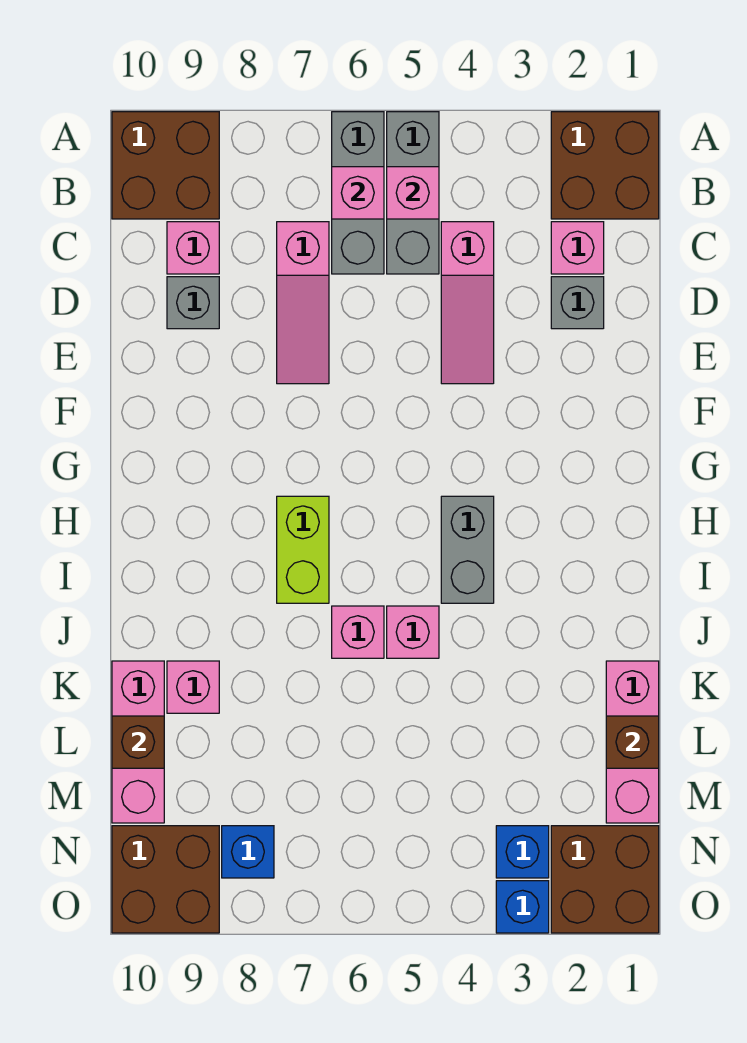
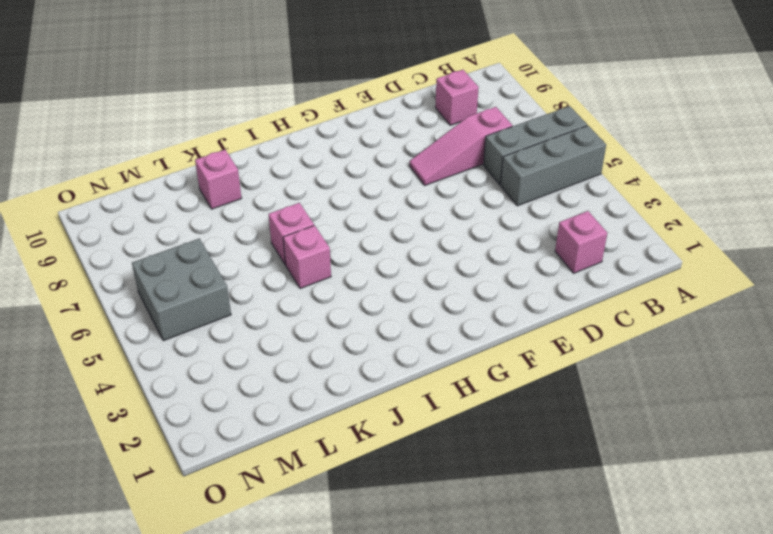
grey 2x2 brick [132,238,231,341] -> none
none -> brown 2x2 brick [551,112,659,219]
none -> brown 2x2 brick [112,112,219,219]
none -> pink 1x3 slope [441,222,494,384]

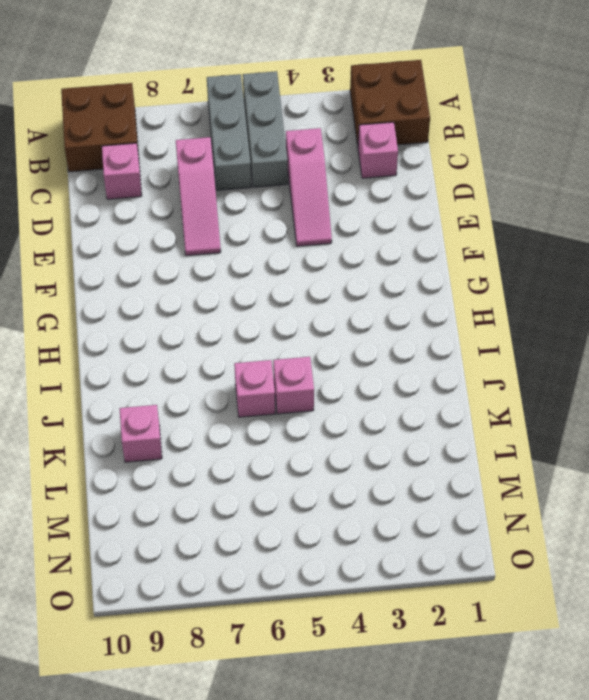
none -> grey 1x1 brick [551,277,604,329]
none -> grey 1x1 brick [167,277,219,329]
none -> grey 1x2 brick [441,496,494,603]

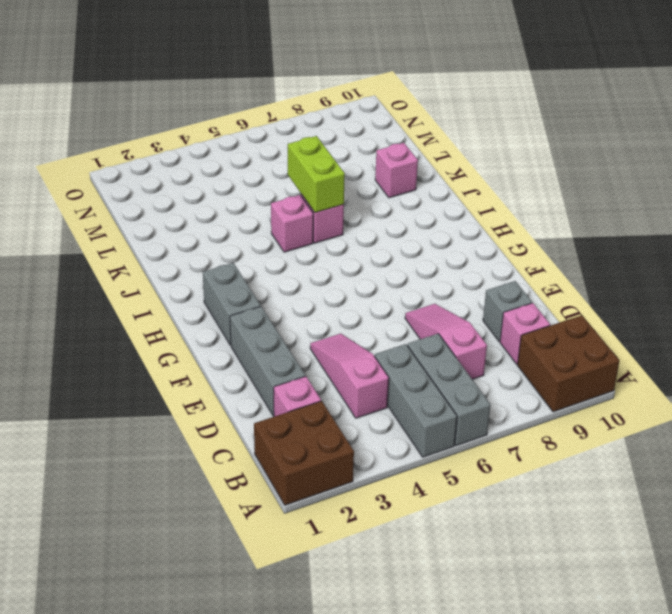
grey 1x3 brick [230,307,305,416] -> grey 1x1 brick [551,277,604,329]
grey 1x2 brick [203,263,261,345] -> grey 1x2 brick moved to [441,496,494,603]
lime 1x2 brick [288,136,345,213] -> lime 1x2 brick moved to [277,496,329,603]
none -> pink 1x3 brick [606,661,659,823]
none -> pink 1x3 brick [112,661,164,823]
none -> brown 2x2 brick [551,826,659,933]

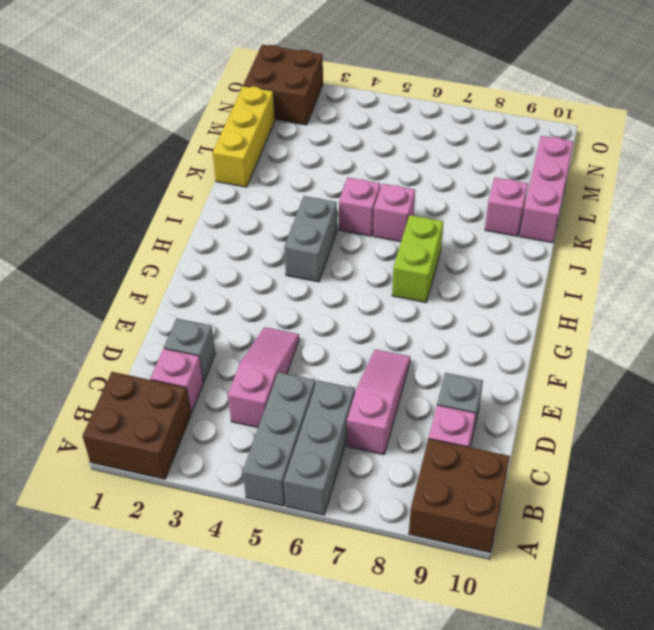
yellow 1x3 brick [212,86,275,187] -> pink 1x3 brick [606,661,659,823]
none -> blue 1x1 brick [496,826,549,878]
none -> blue 1x1 brick [222,826,274,878]
none -> brown 2x2 brick [112,826,219,933]

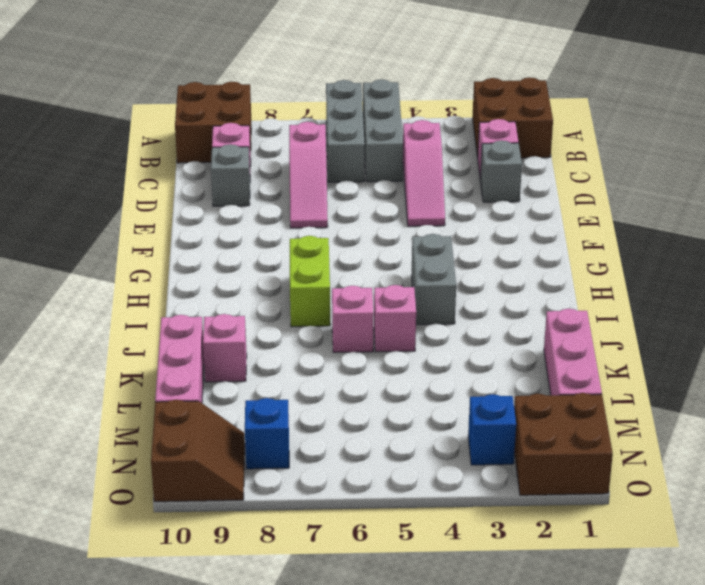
brown 2x2 slope [151,400,245,502] -> brown 2x2 brick [112,826,219,933]
none -> blue 1x1 brick [496,881,549,933]
none -> pink 1x1 brick [387,167,439,219]
none -> pink 1x1 brick [332,167,384,219]

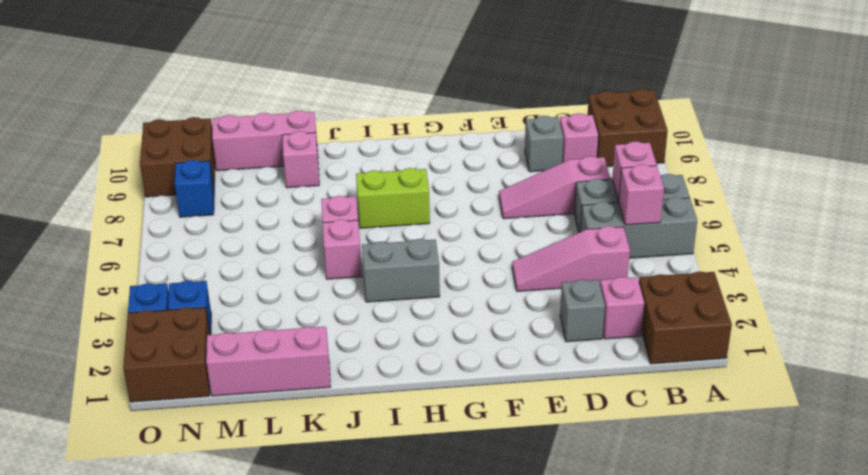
none -> brown 1x1 brick [606,716,659,768]
none -> brown 1x1 brick [112,716,164,768]

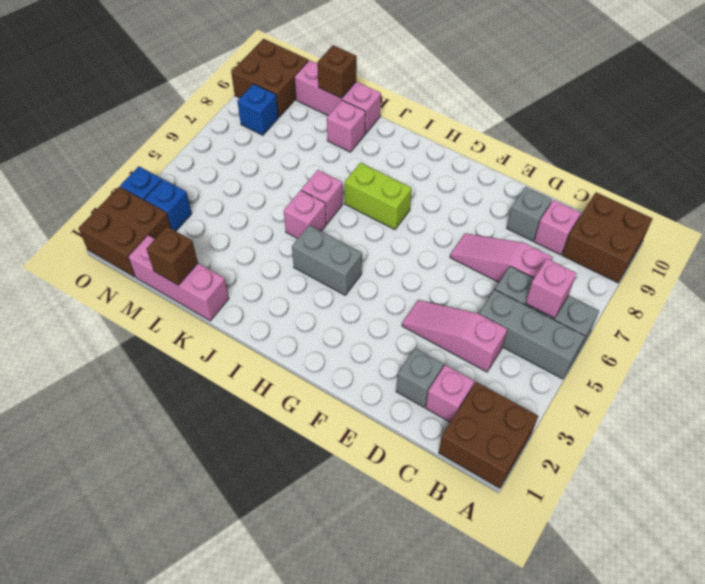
none -> pink 1x1 brick [387,167,439,219]

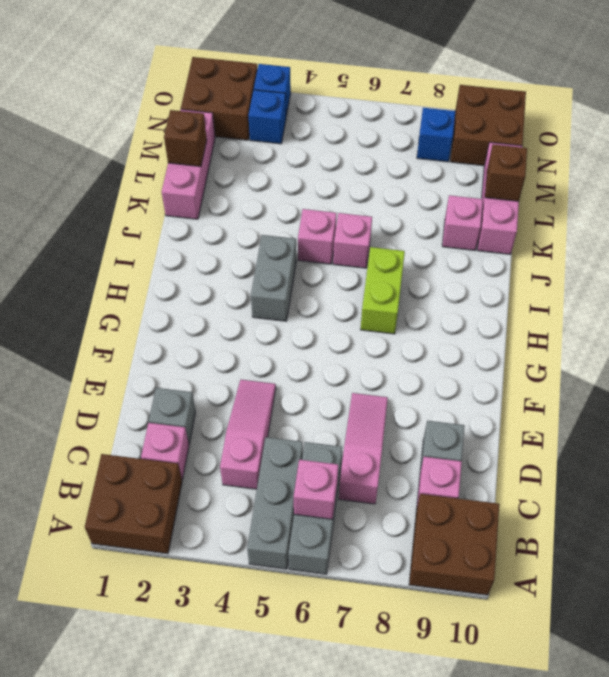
none -> pink 1x1 brick [387,167,439,219]

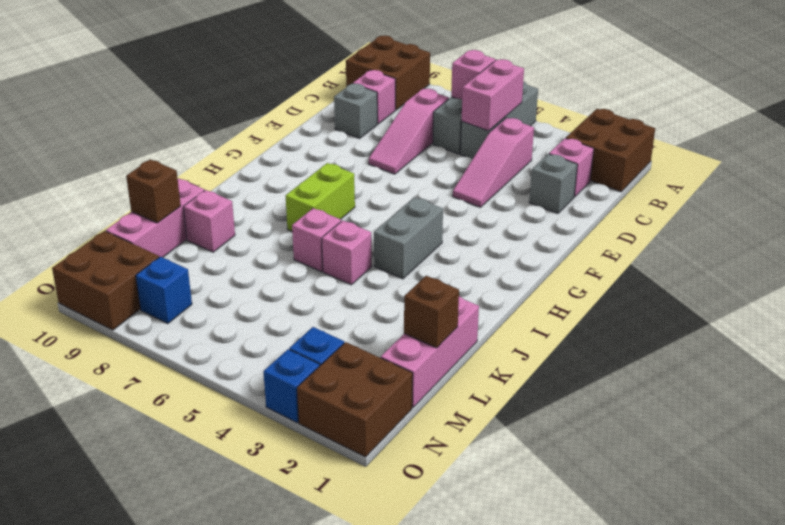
pink 1x2 brick [462,59,524,131] -> pink 1x1 brick [387,167,439,219]

